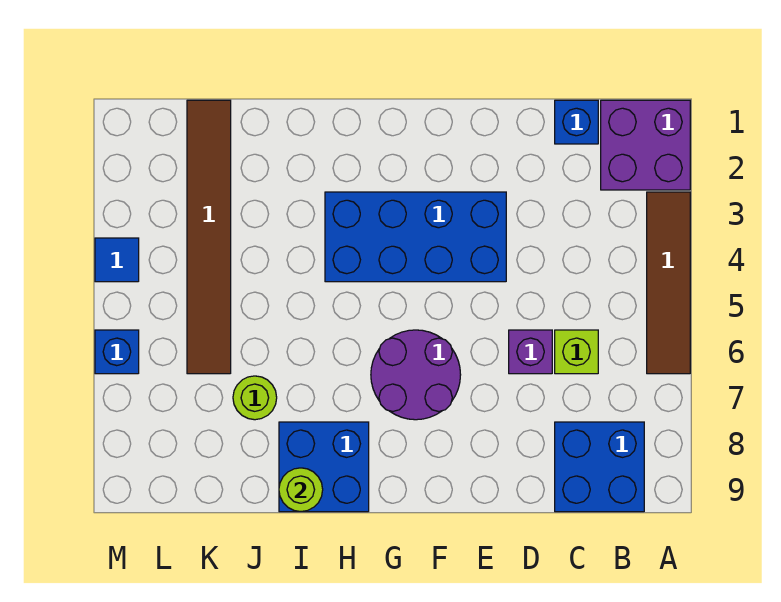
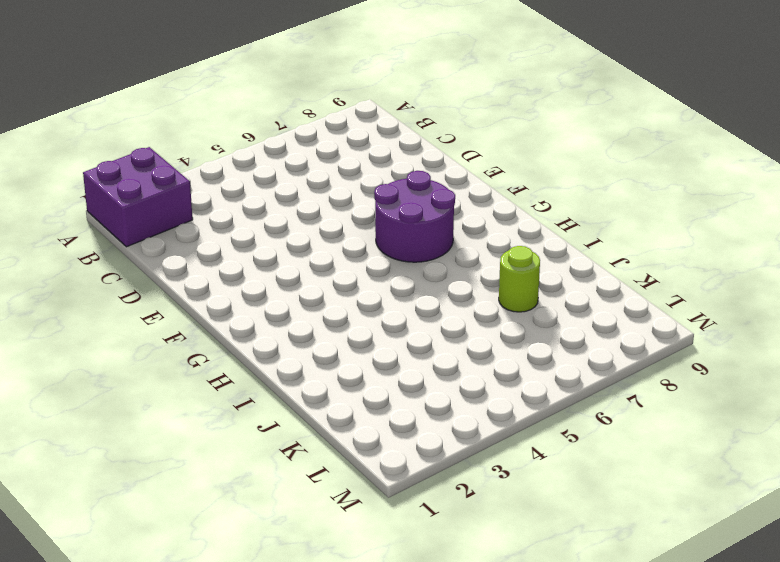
none -> brown 1x4 tile [647,192,690,374]
none -> blue 2x2 brick [555,422,644,512]
none -> blue 1x1 brick [555,100,598,144]

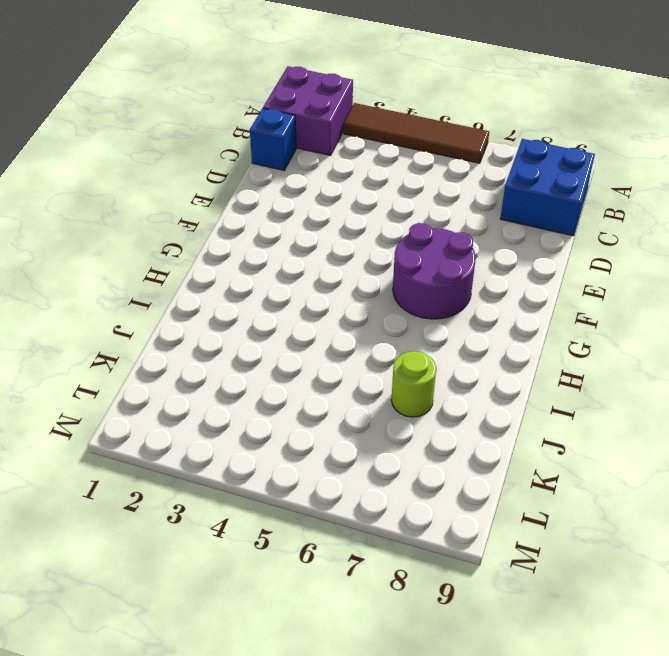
none -> lime 1x1 brick [555,330,598,374]
none -> purple 1x1 brick [509,330,552,374]
none -> blue 2x4 brick [325,192,506,282]

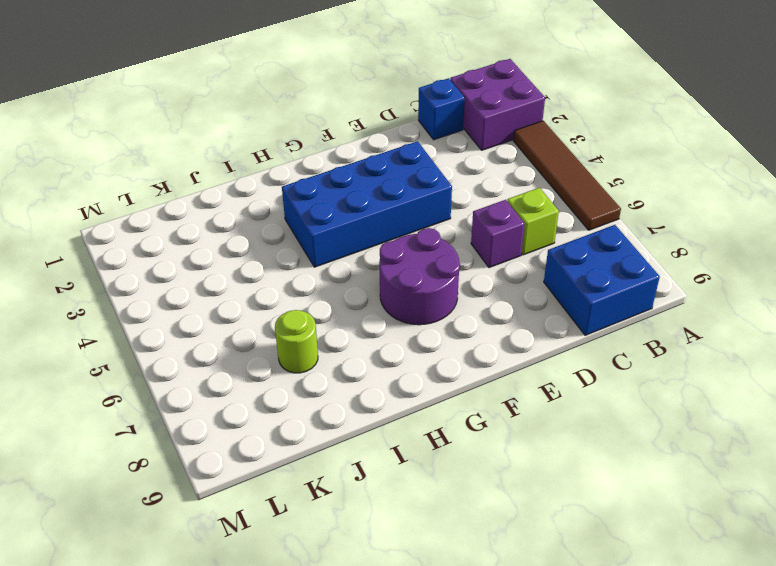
none -> blue 2x2 brick [279,422,369,512]
none -> brown 1x6 tile [187,100,231,374]
none -> blue 1x1 tile [95,238,139,282]

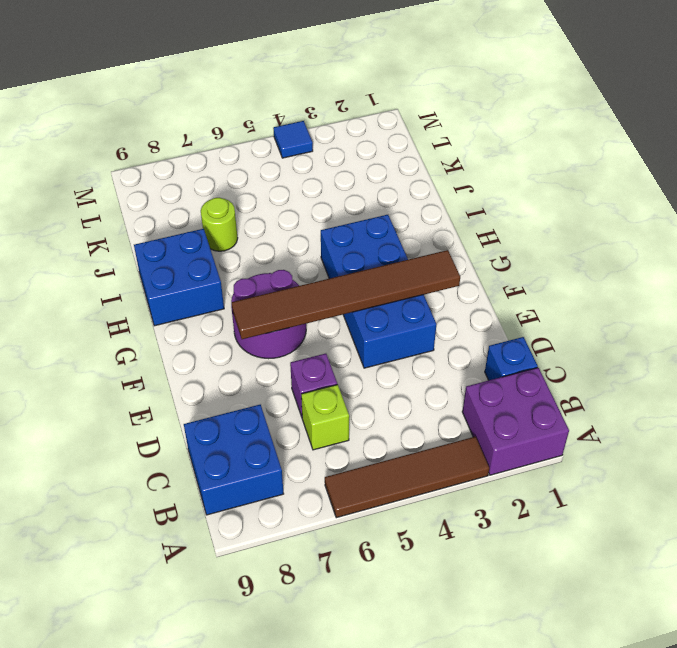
brown 1x6 tile [232,250,460,339] -> brown 1x6 tile moved to [187,100,231,374]
none -> blue 1x1 brick [95,330,139,374]
none -> lime 1x1 round brick [279,468,323,512]

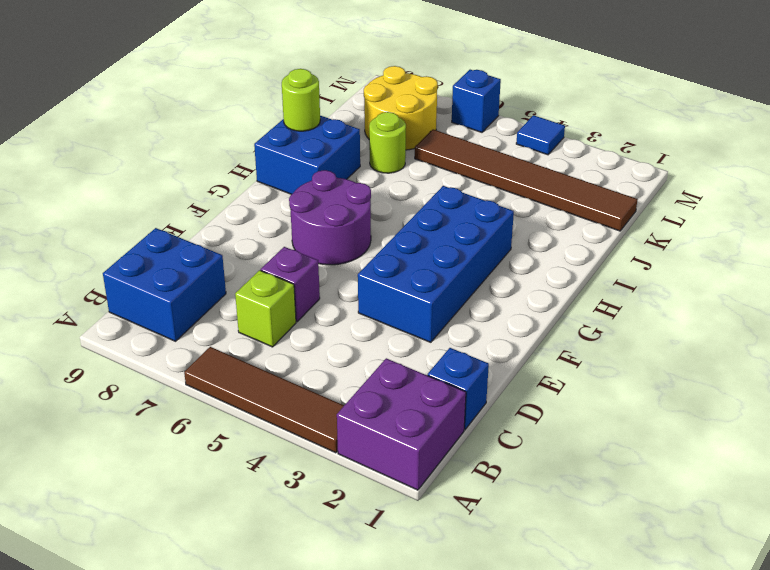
yellow 2x2 round brick [364,66,438,150] -> none

